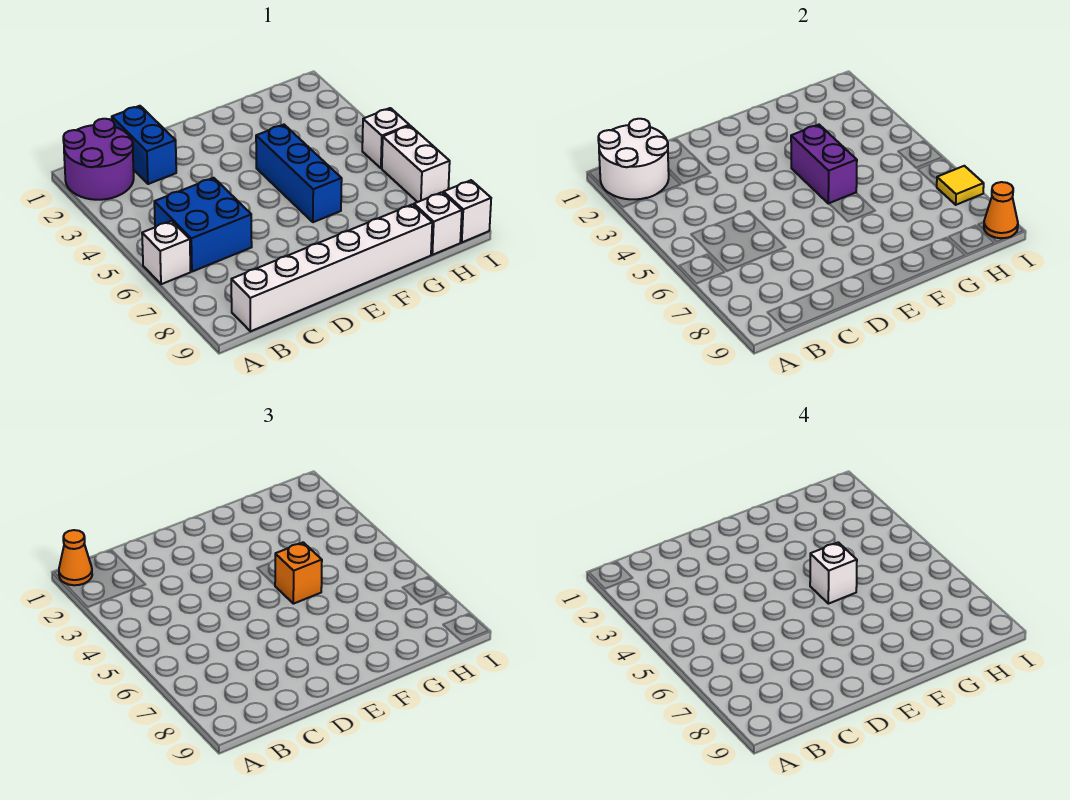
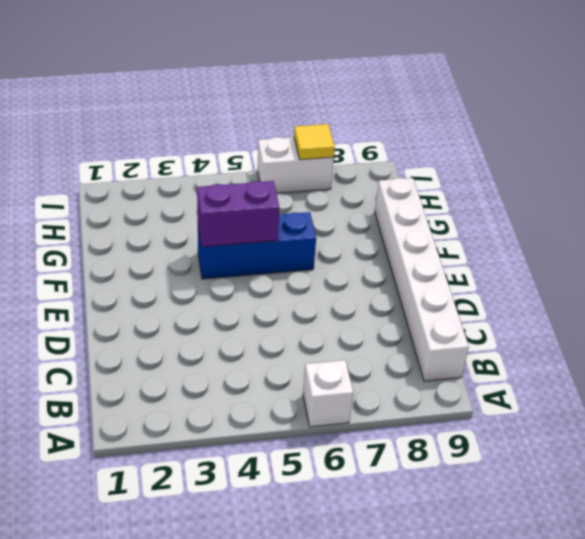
none -> purple 2x2 round brick [63,119,134,200]
none -> blue 2x2 brick [154,178,252,272]
none -> blue 1x2 brick [112,106,176,184]

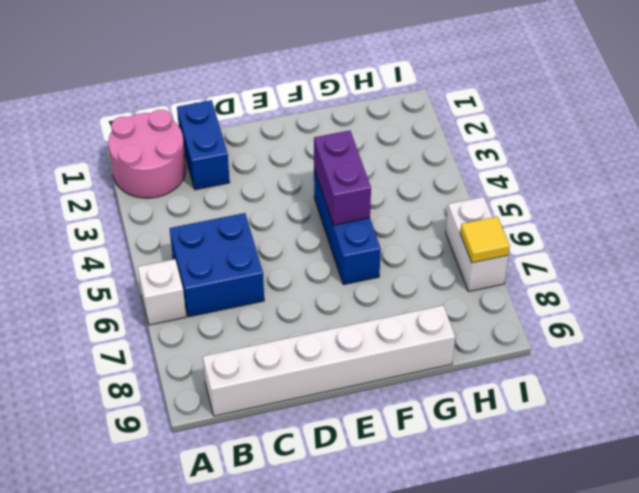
pink 2x2 round brick [108,110,186,198] -> purple 2x2 round brick [63,119,134,200]
none -> white 1x1 brick [414,192,462,255]
none -> white 1x1 brick [362,108,409,168]
none -> white 1x1 brick [443,180,491,242]

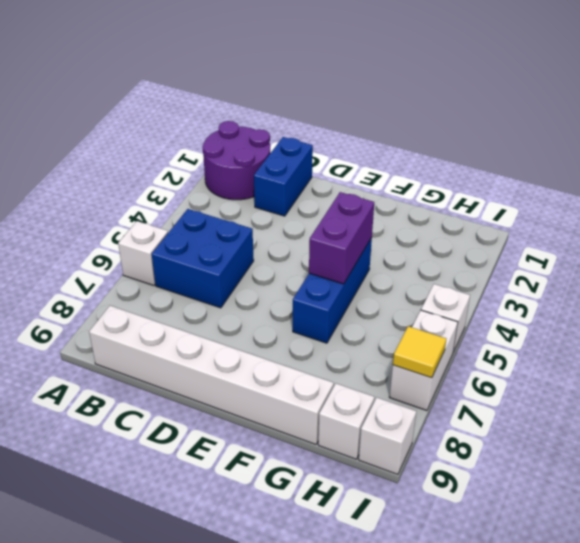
none -> white 2x2 round brick [598,119,669,199]
none -> orange 1x1 cone [984,182,1018,238]
none -> orange 1x1 cone [59,530,92,585]

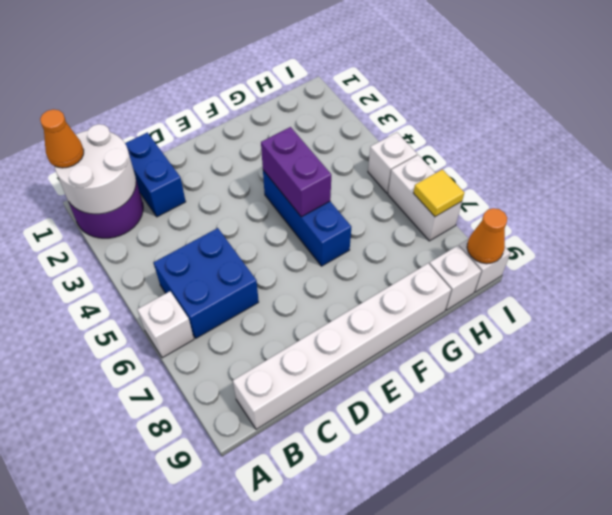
none -> orange 1x1 brick [275,542,322,604]
none -> white 1x1 brick [810,542,857,604]

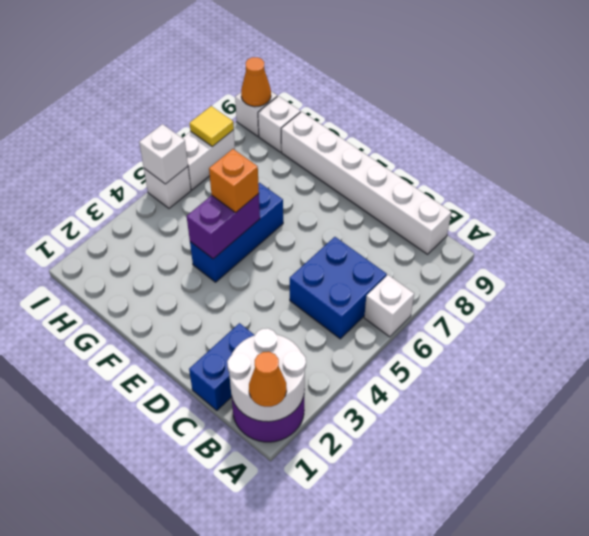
white 1x1 brick [139,124,188,184] -> white 1x1 brick moved to [810,542,857,604]

